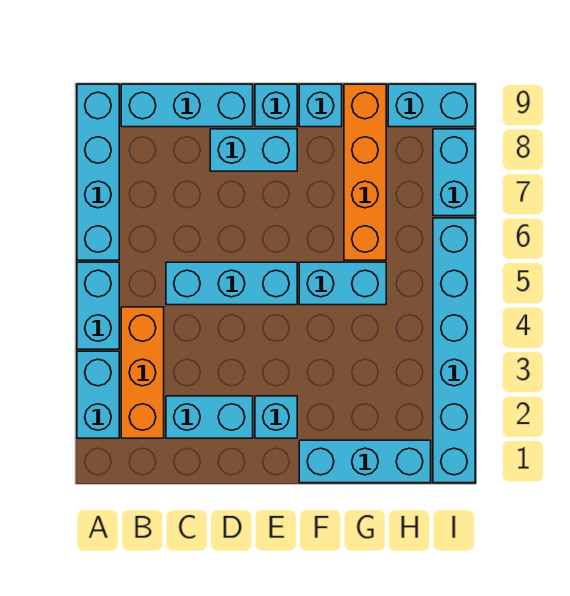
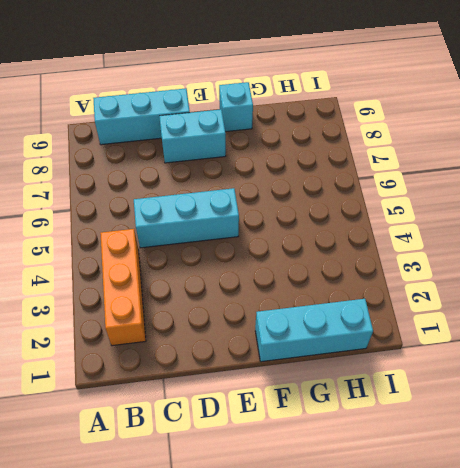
none -> cyan 1x2 brick [77,351,119,438]
none -> cyan 1x2 brick [77,262,119,349]
none -> cyan 1x4 brick [77,84,119,260]

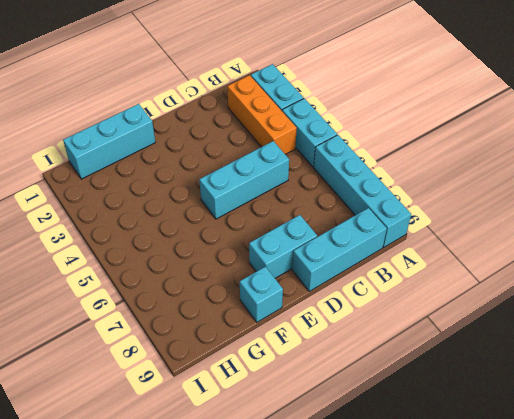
none -> cyan 1x2 brick [166,396,253,438]
none -> cyan 1x1 brick [255,396,297,438]
none -> cyan 1x1 brick [255,84,297,127]

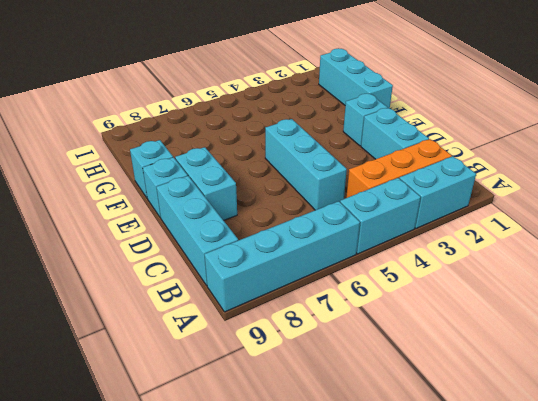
none -> cyan 1x2 brick [299,262,386,305]
none -> orange 1x4 brick [344,84,386,260]
none -> cyan 1x2 brick [388,84,475,127]

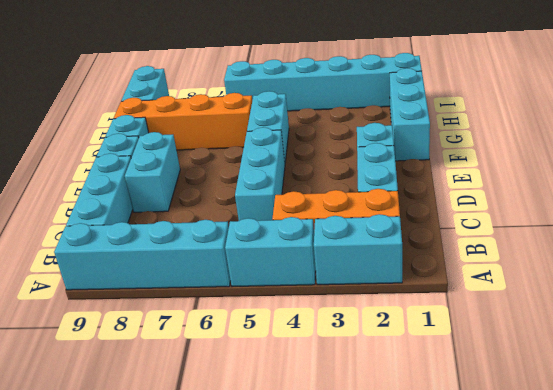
none -> cyan 1x2 brick [433,129,475,216]

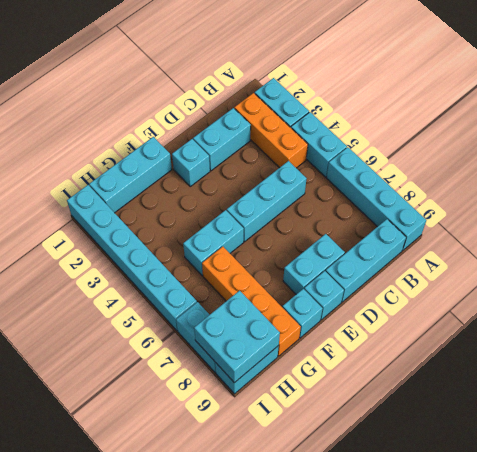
cyan 2x2 brick [194,291,280,383] -> none

